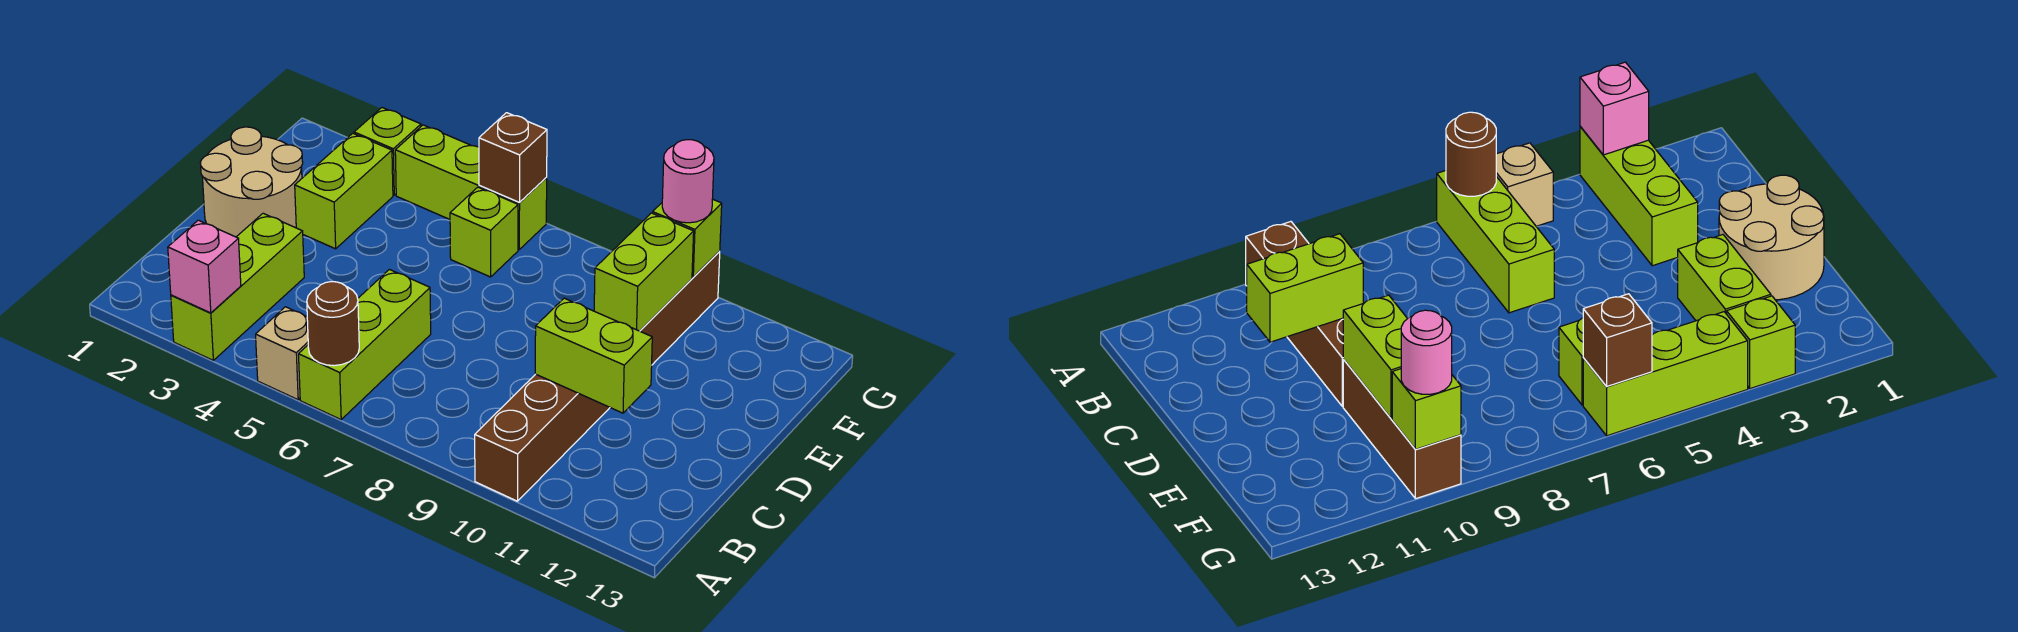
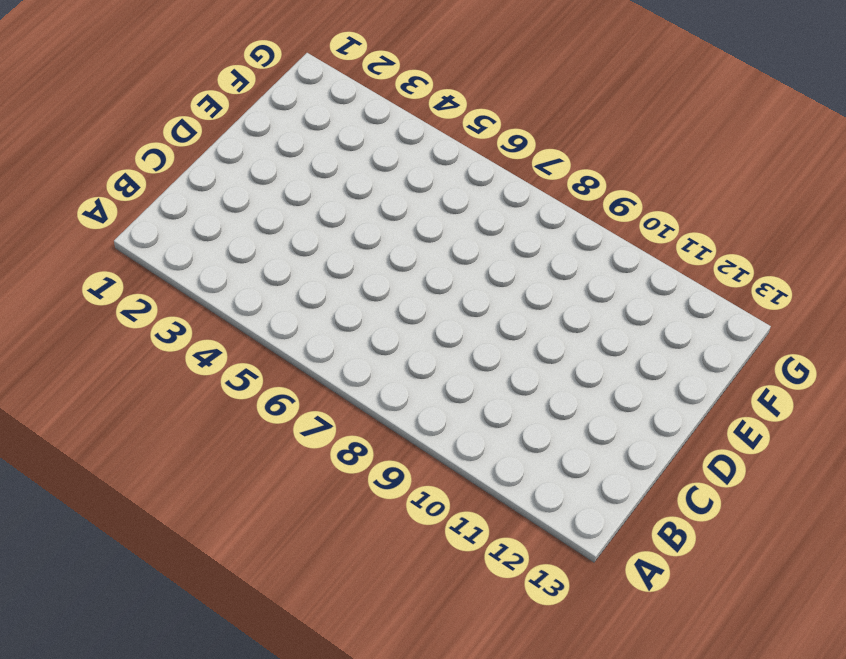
none -> lime 1x3 brick [171,213,304,360]
none -> tan 1x1 brick [256,307,308,400]
none -> lime 1x3 brick [299,269,431,419]

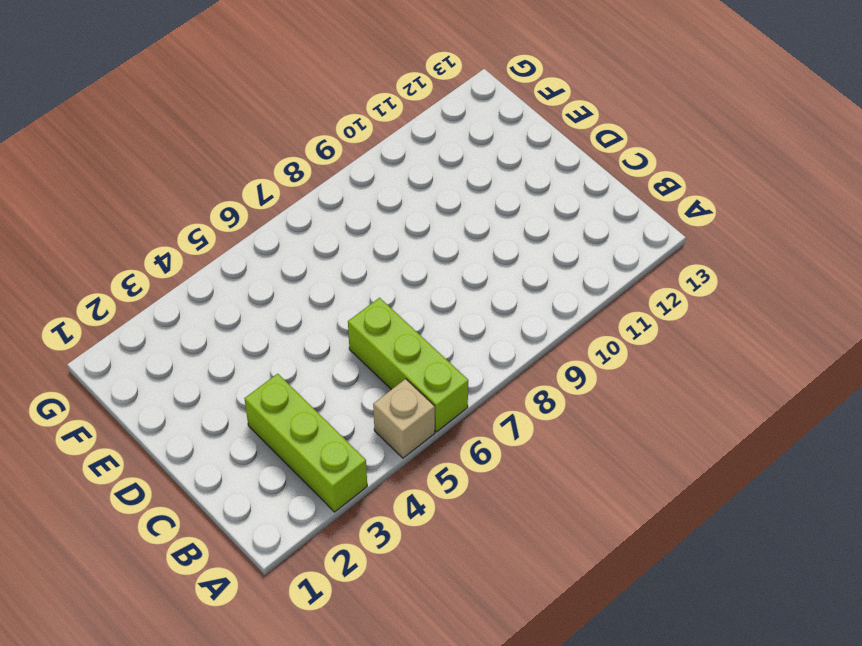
none -> brown 1x4 brick [475,374,610,501]
none -> tan 2x2 round brick [200,127,303,237]
none -> lime 1x2 brick [295,133,393,249]

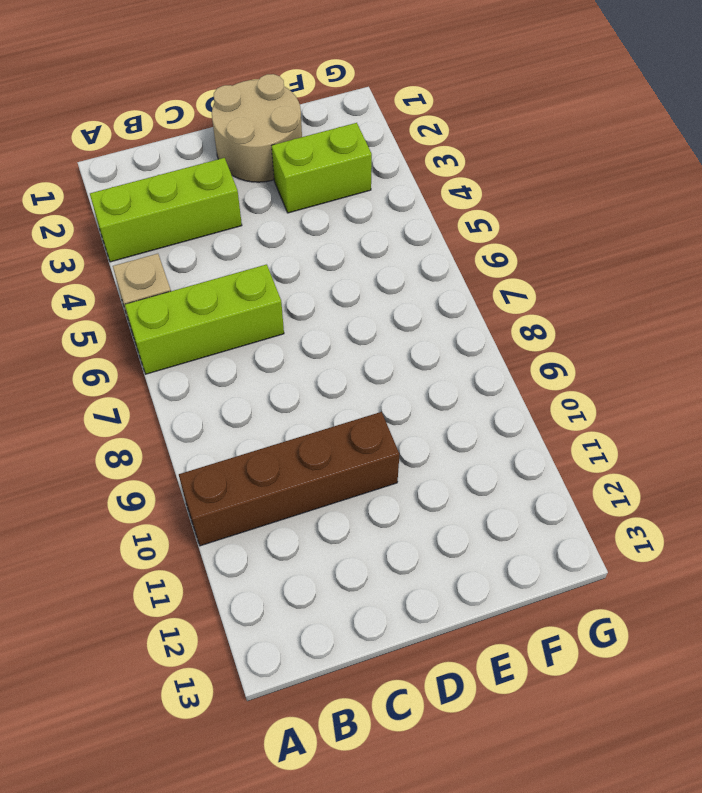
none -> brown 1x3 brick [640,251,720,365]
none -> lime 1x1 brick [450,187,518,277]
none -> lime 1x1 brick [354,108,421,195]

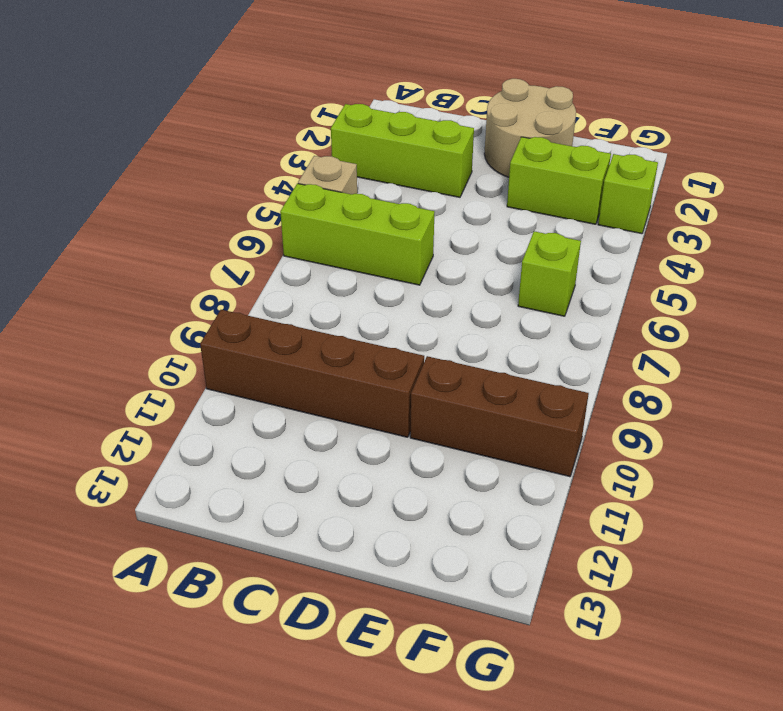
none -> lime 1x3 brick [395,125,547,249]
none -> pink 1x1 brick [168,220,241,313]
none -> brown 1x1 round brick [307,282,359,366]

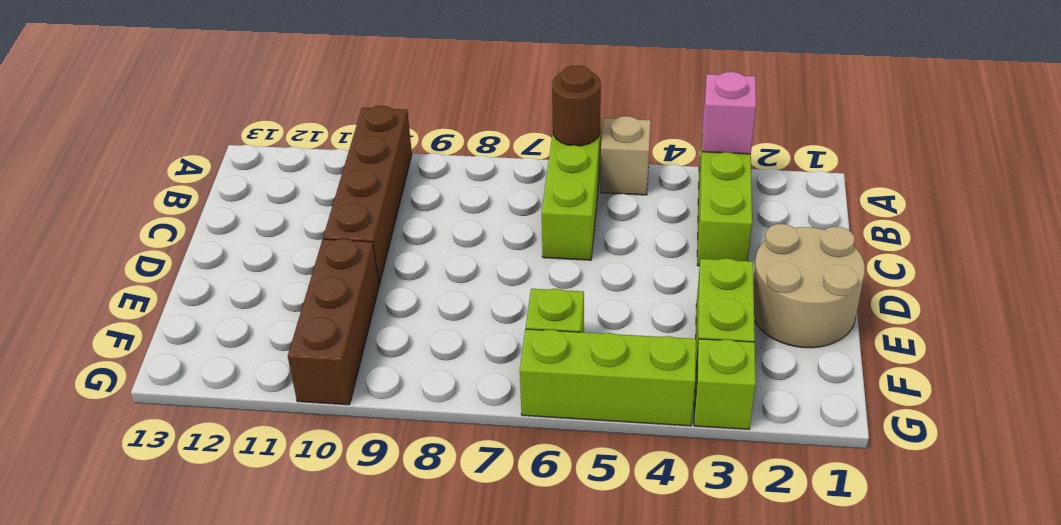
none -> lime 1x2 brick [535,298,652,413]
none -> lime 1x2 brick [594,213,694,331]
none -> brown 1x1 brick [479,113,547,202]

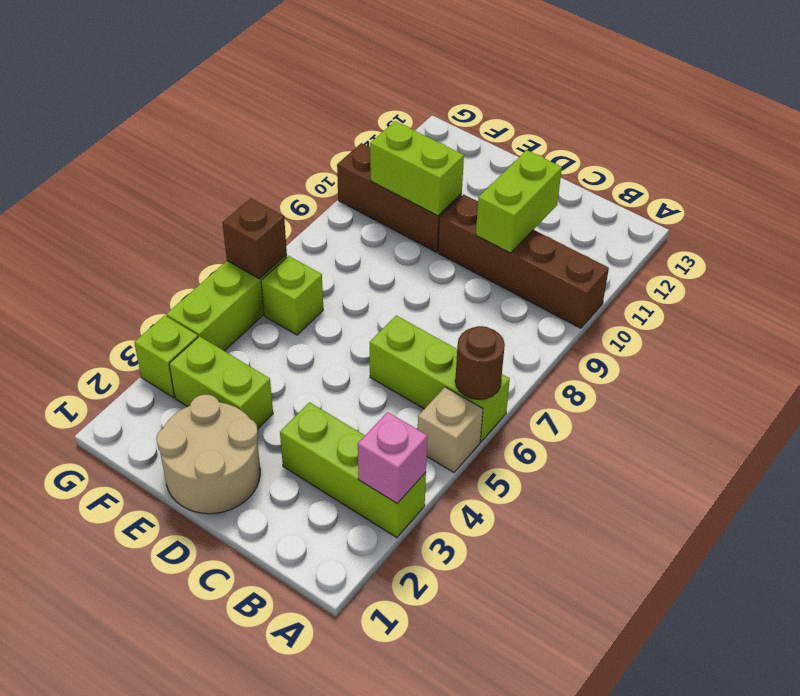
none -> lime 1x1 brick [653,199,722,277]
none -> pink 1x1 round brick [662,140,714,223]

